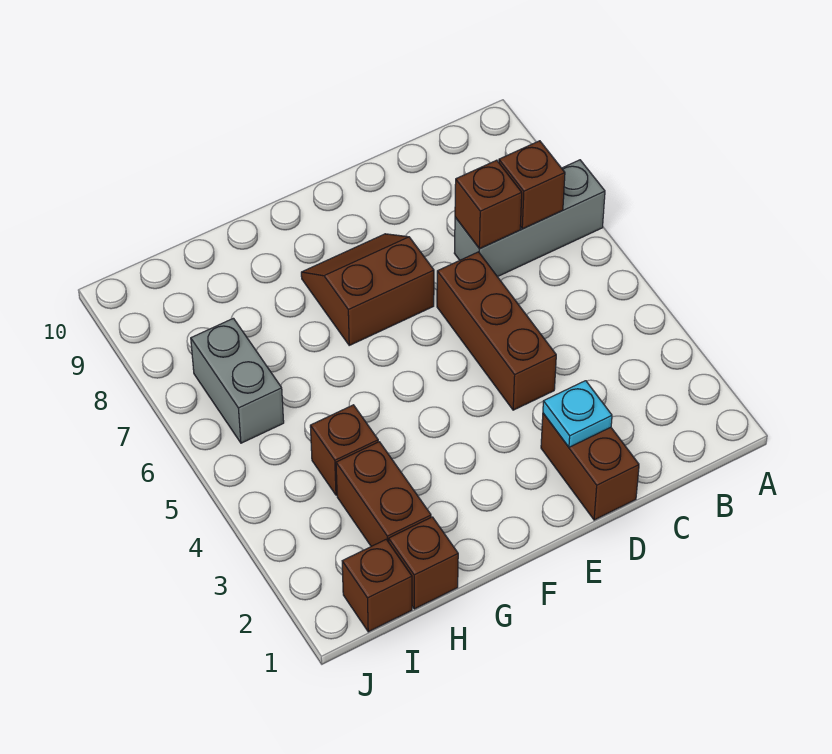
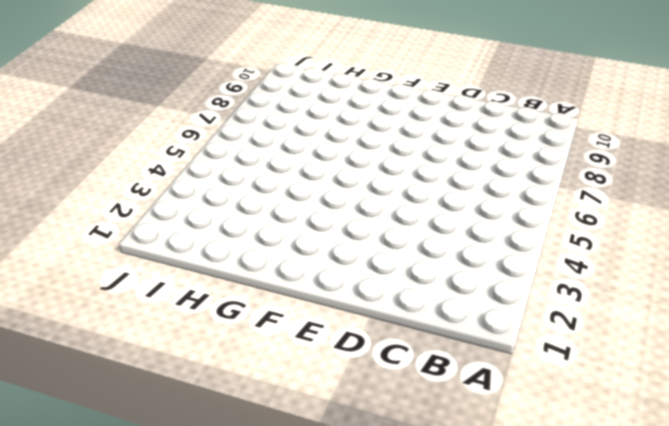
none -> grey 1x3 brick [454,160,605,277]
none -> brown 1x2 brick [541,413,639,520]
none -> brown 1x3 brick [437,252,556,410]

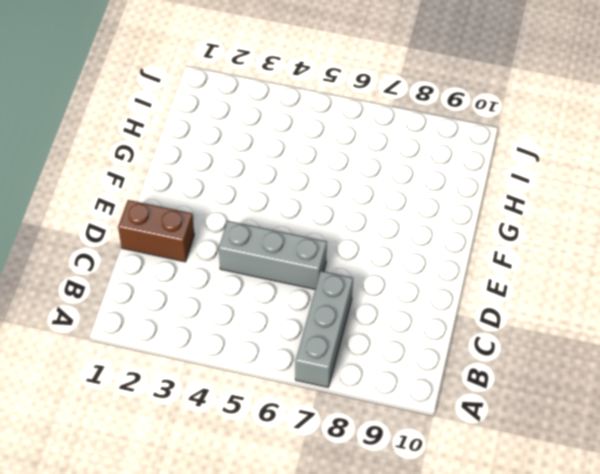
grey 1x3 brick [219,221,327,289] -> brown 1x3 brick [437,252,556,410]
none -> brown 2x2 slope [301,234,434,345]
none -> brown 1x1 brick [389,517,458,609]
none -> brown 1x2 brick [336,442,431,546]

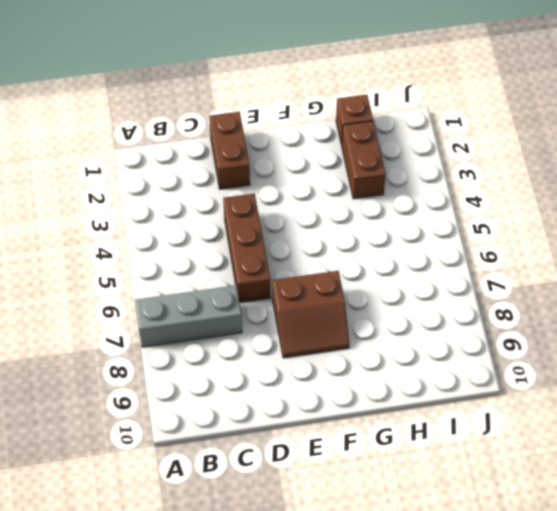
none -> brown 1x1 brick [310,405,378,495]
none -> brown 1x1 brick [342,539,412,632]
none -> grey 1x2 brick [191,318,284,443]

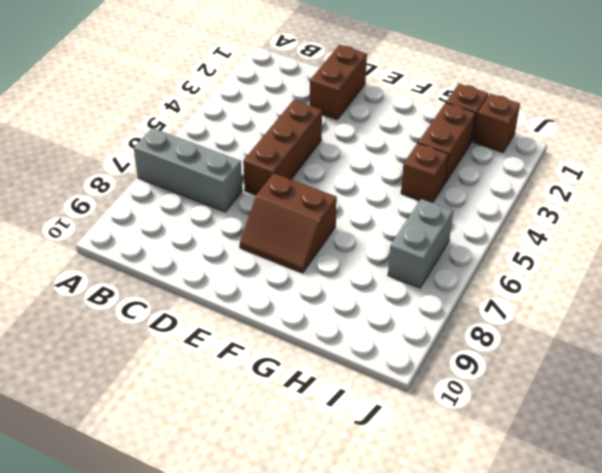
none -> brown 1x1 brick [499,141,565,229]
none -> brown 1x1 brick [455,160,522,249]
none -> cyan 1x1 plate [543,381,612,447]

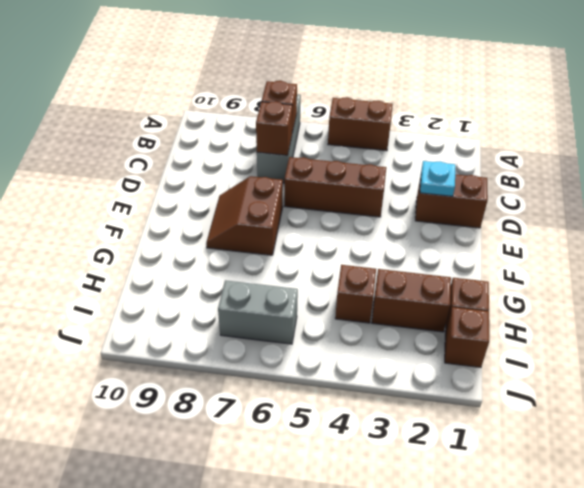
brown 1x2 brick [328,97,393,151] -> none

